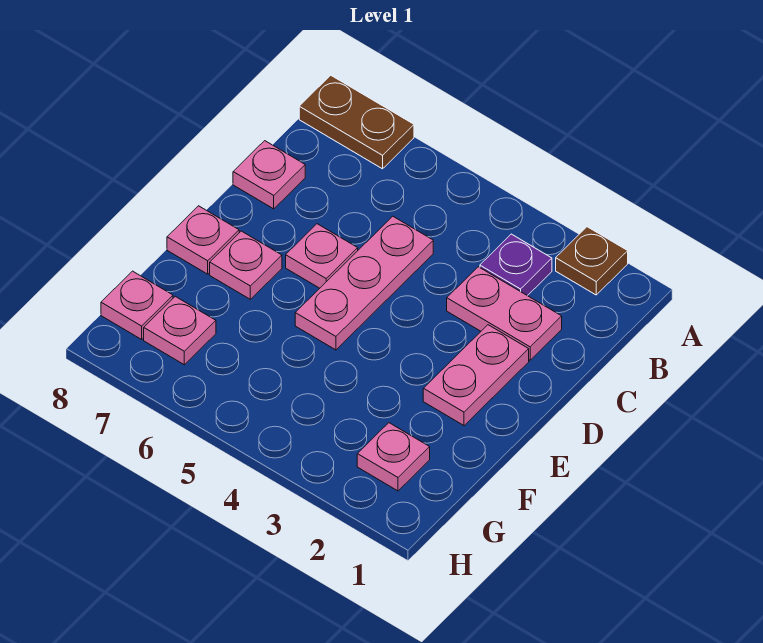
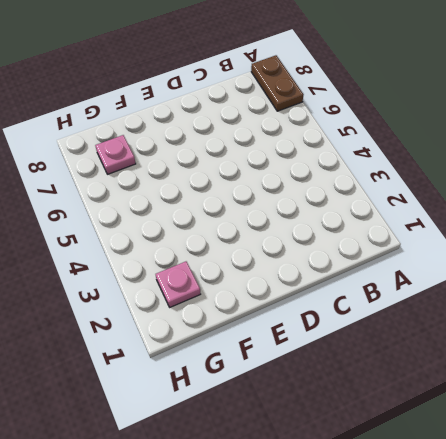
none -> brown 1x1 plate [556,227,628,295]
none -> purple 1x1 plate [480,234,552,296]
none -> pink 1x2 plate [447,267,562,360]

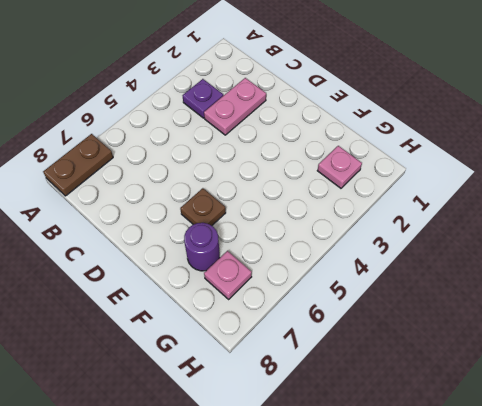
brown 1x1 plate [180,188,226,226] -> brown 1x1 plate moved to [556,227,628,295]
purple 1x1 round brick [184,223,220,271] -> none
none -> pink 1x3 plate [295,216,433,350]
none -> pink 1x1 plate [233,141,305,209]
none -> pink 1x2 plate [423,325,529,426]

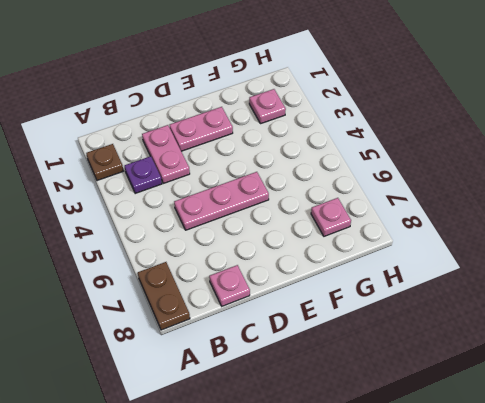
none -> pink 1x1 plate [286,224,358,288]
none -> pink 1x1 plate [210,231,282,299]
none -> pink 1x1 plate [167,206,239,274]

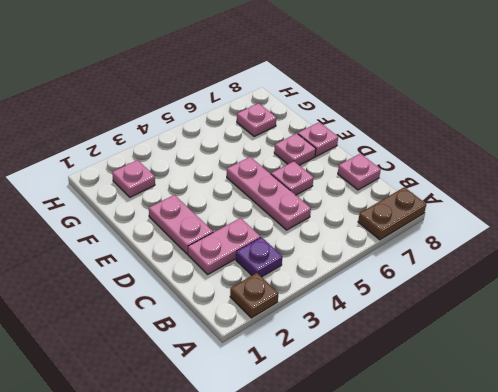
none -> pink 1x1 plate [101,271,173,339]

